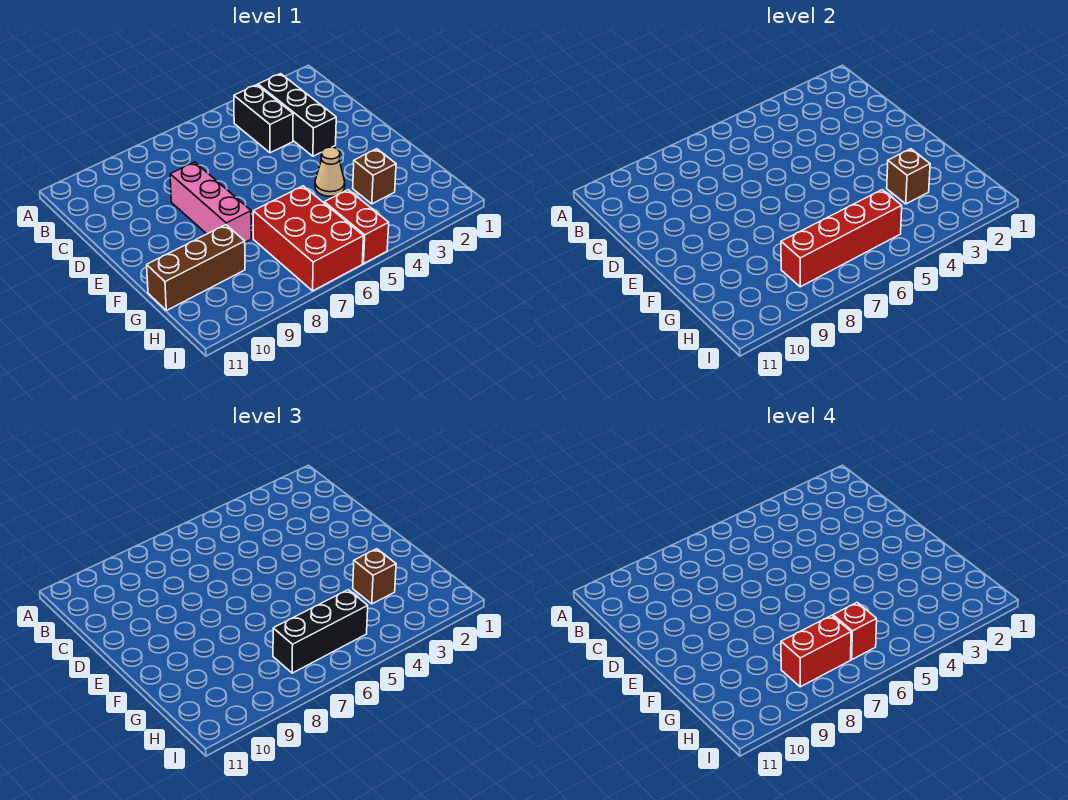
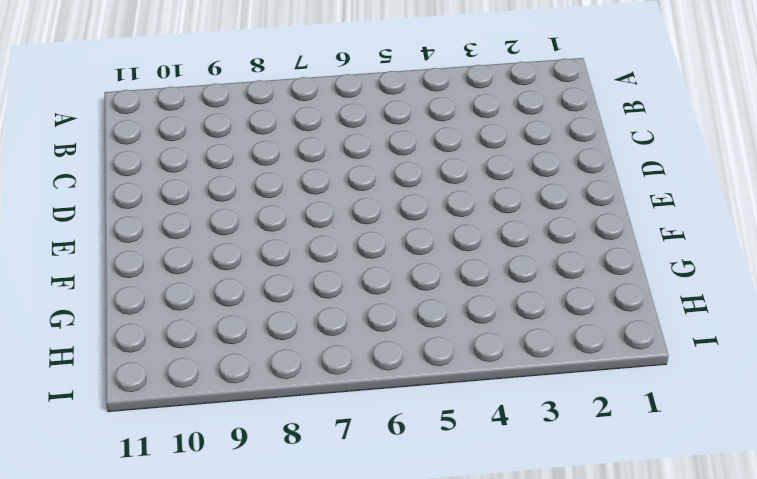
none -> black 1x3 brick [258,74,336,156]
none -> black 1x2 brick [234,85,293,153]
none -> pink 1x3 brick [170,162,251,242]

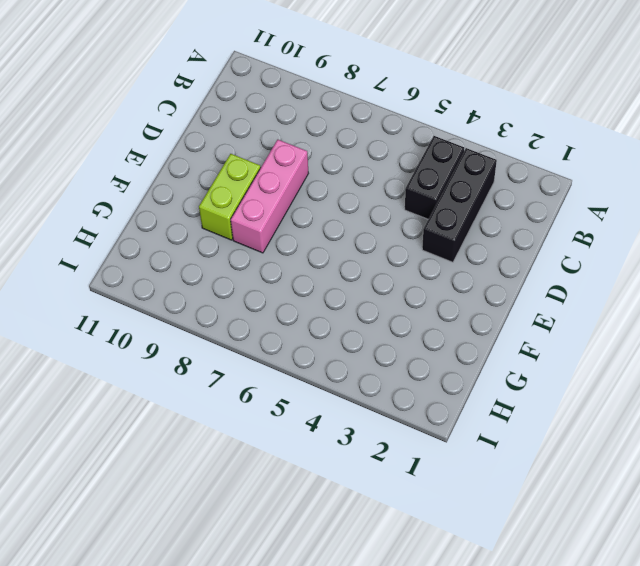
lime 1x2 brick [199,154,261,240] -> none
none -> tan 1x1 cone [315,147,345,196]
none -> brown 1x1 brick [353,149,396,204]
none -> red 2x3 brick [253,186,364,291]

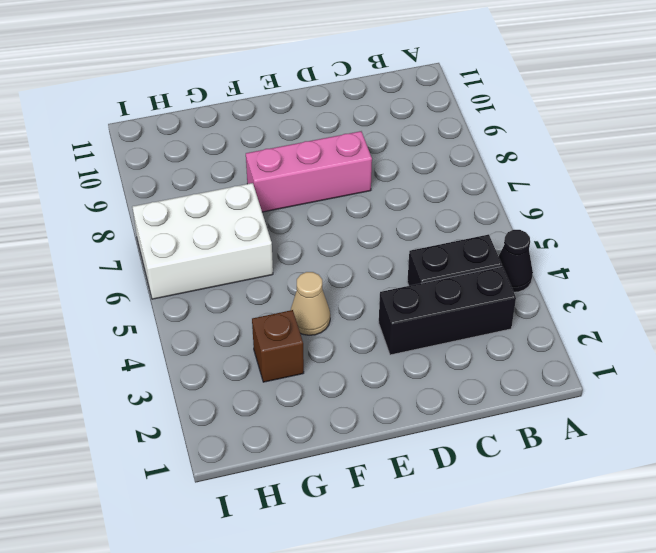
black 1x1 cone [498,230,533,292] -> none
white 2x3 brick [133,183,273,299] -> red 2x3 brick [253,186,364,291]
none -> brown 1x3 brick [147,225,245,311]
none -> red 1x2 brick [324,190,389,264]
none -> brown 1x1 brick [887,149,930,204]

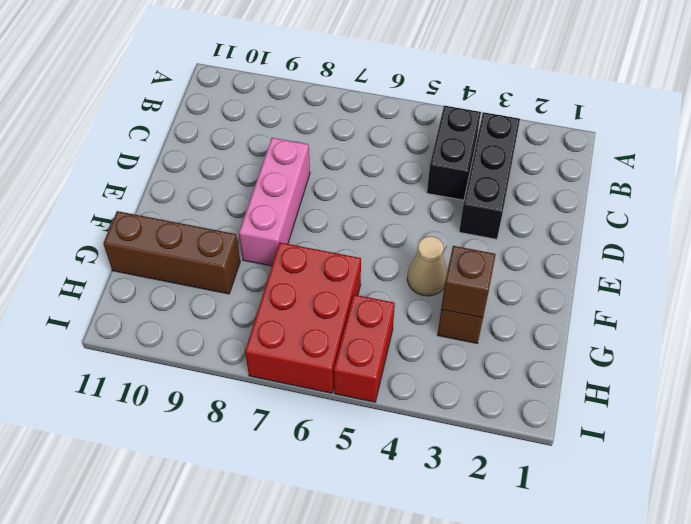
none -> red 1x4 brick [781,190,902,287]
none -> brown 1x1 brick [353,549,396,604]
none -> black 1x3 brick [273,590,368,673]

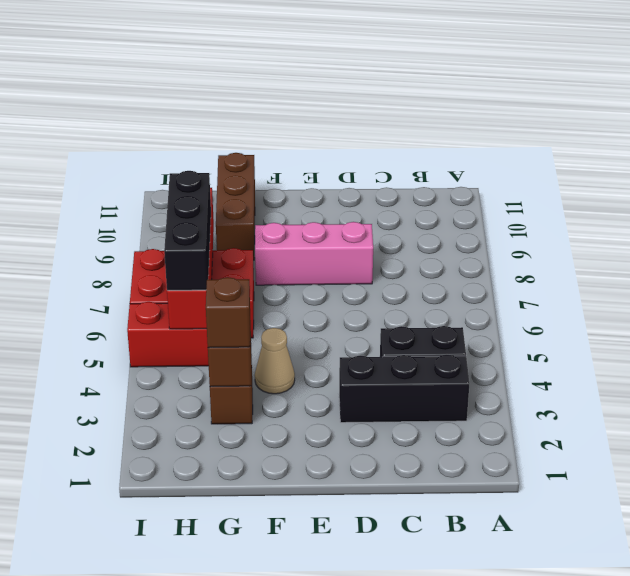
none -> red 1x1 brick [833,603,877,659]
none -> red 1x2 brick [781,615,851,687]

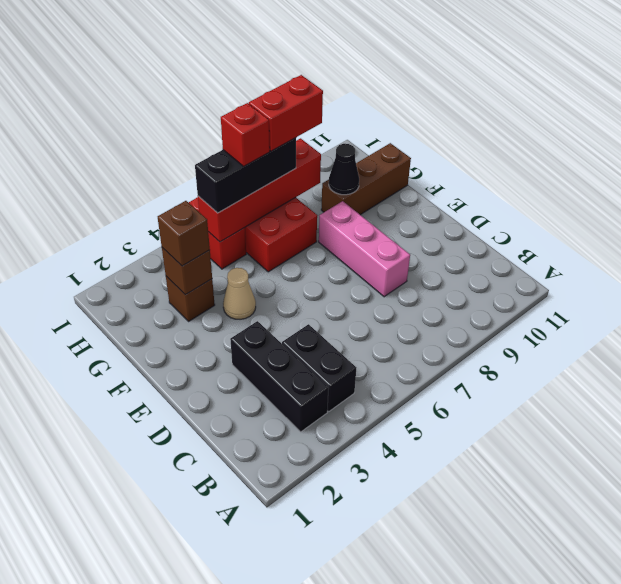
black 1x1 cone [329,144,359,195] -> none

